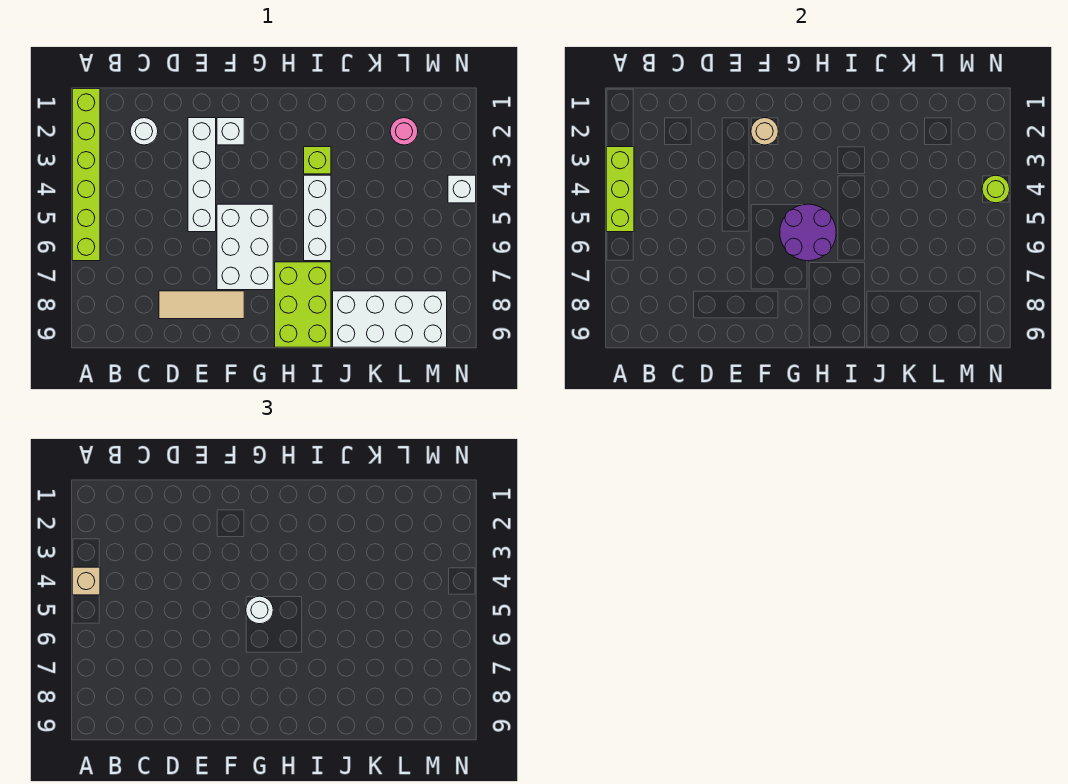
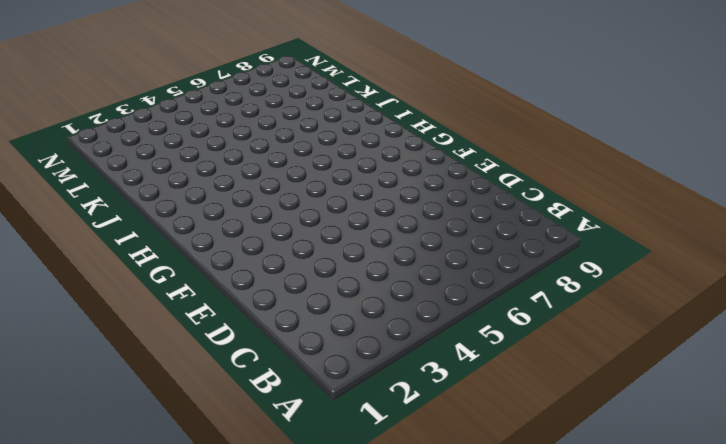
none -> lime 1x6 brick [72,89,100,261]
none -> white 1x1 round brick [130,118,158,145]
none -> tan 1x3 tile [159,291,244,319]

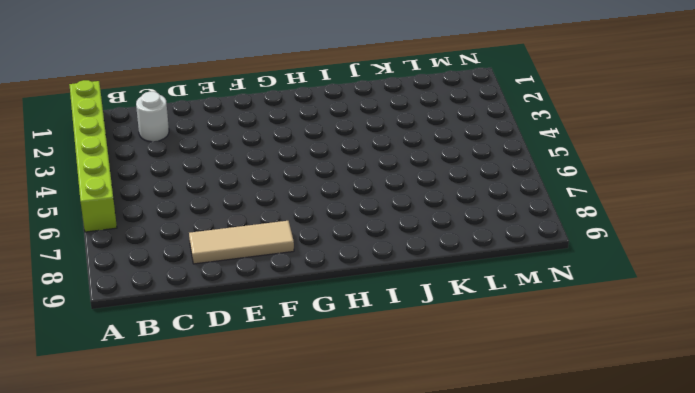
none -> white 1x4 brick [188,118,216,232]
none -> white 1x1 brick [217,118,244,145]
none -> white 2x3 brick [217,204,273,290]

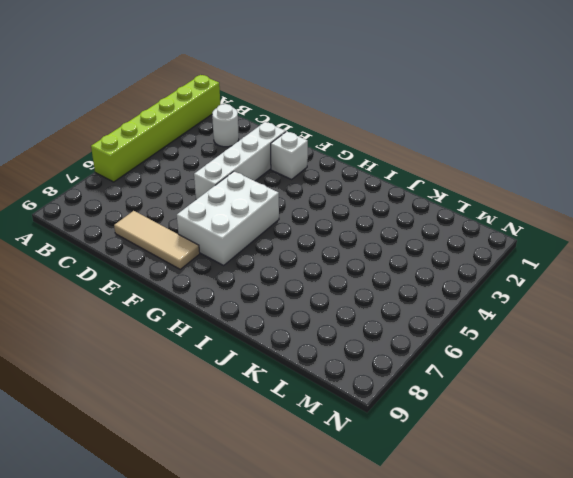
none -> lime 2x3 brick [275,262,331,347]
none -> lime 1x1 brick [304,147,331,174]
none -> white 1x3 brick [304,175,331,261]

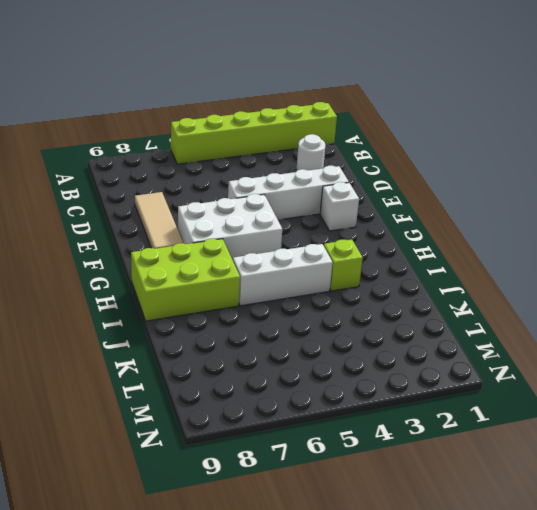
none -> white 2x4 brick [333,291,447,347]
none -> pink 1x1 round brick [390,118,418,145]
none -> white 1x1 brick [448,175,476,203]

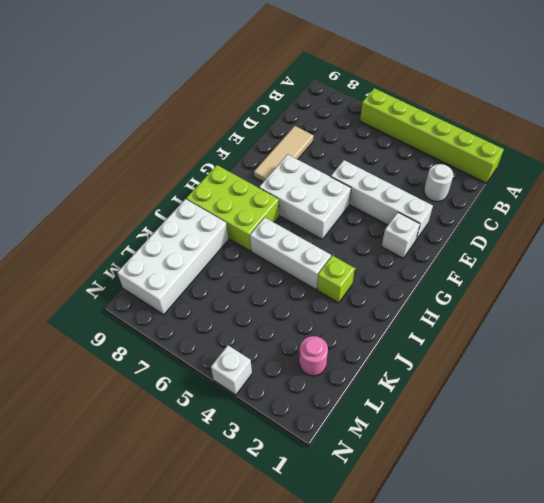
none -> lime 1x3 brick [606,147,634,232]
none -> tan 1x1 round brick [751,118,778,145]
none -> purple 2x2 round brick [780,204,836,261]

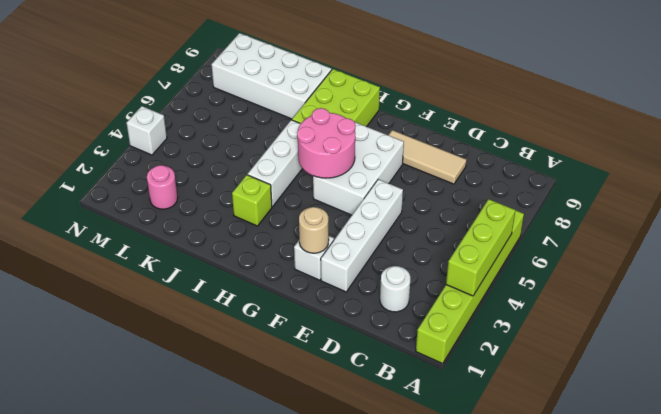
pink 2x2 round brick [297,108,355,178] -> purple 2x2 round brick [780,204,836,261]
none -> lime 1x1 round brick [982,175,1010,203]
none -> tan 1x1 brick [72,567,100,595]
none -> white 1x1 round brick [246,596,273,624]

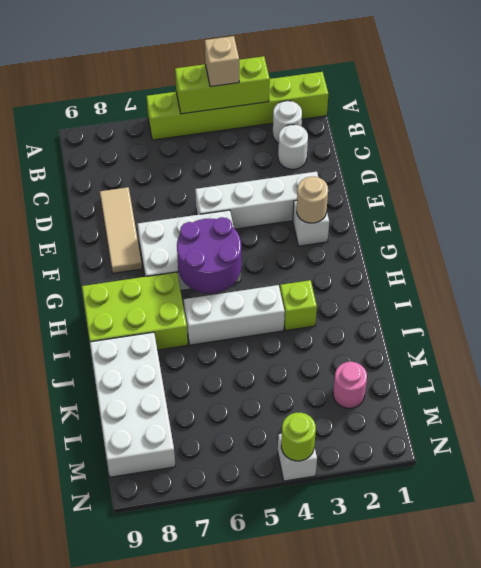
white 1x1 round brick [273,101,302,143] -> white 1x1 round brick moved to [246,596,273,624]

